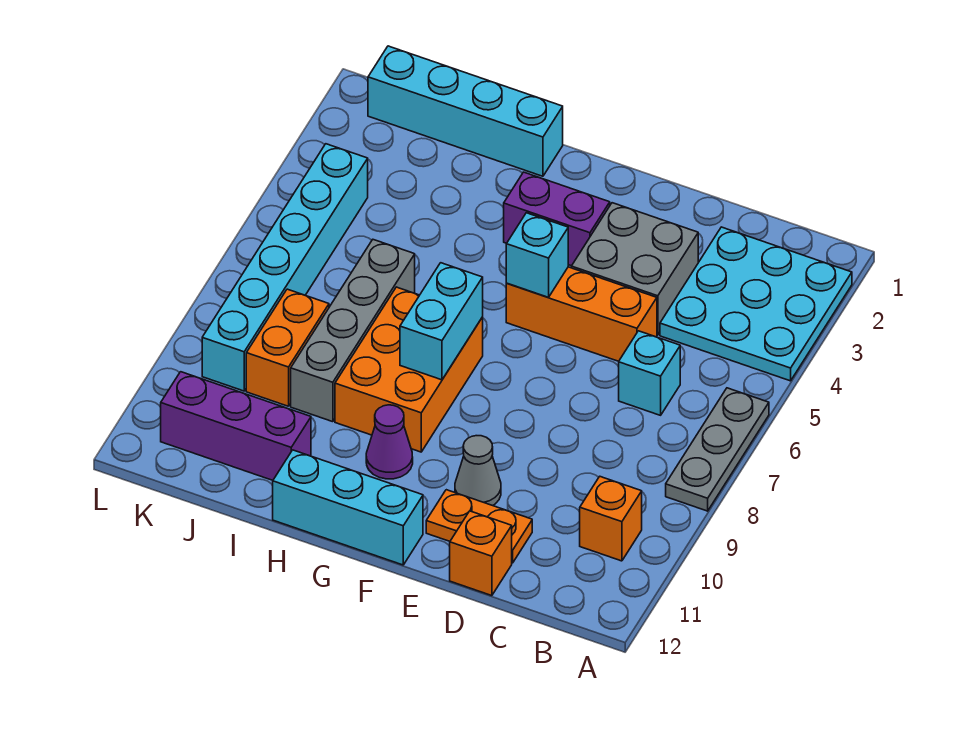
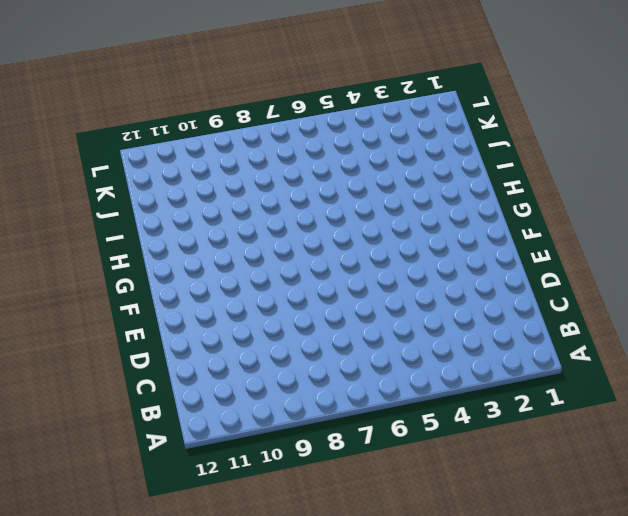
none -> cyan 3x3 plate [660,227,852,381]
none -> grey 1x3 plate [666,388,769,511]
none -> orange 1x1 brick [580,477,642,561]

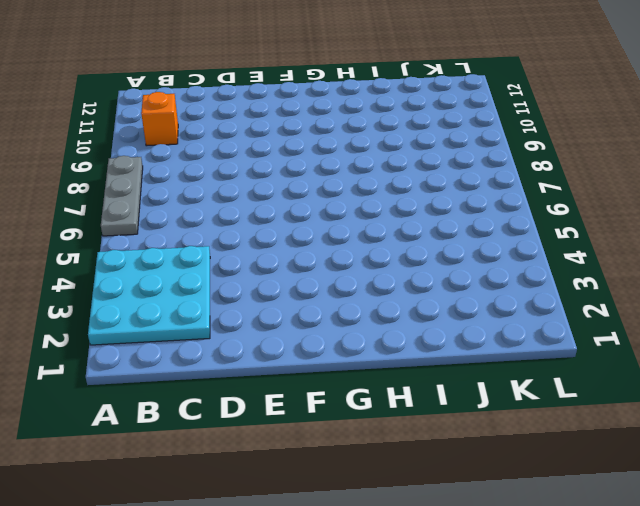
none -> cyan 1x1 brick [619,331,680,415]
none -> grey 2x2 brick [571,203,698,335]
none -> orange 1x3 brick [506,267,657,361]

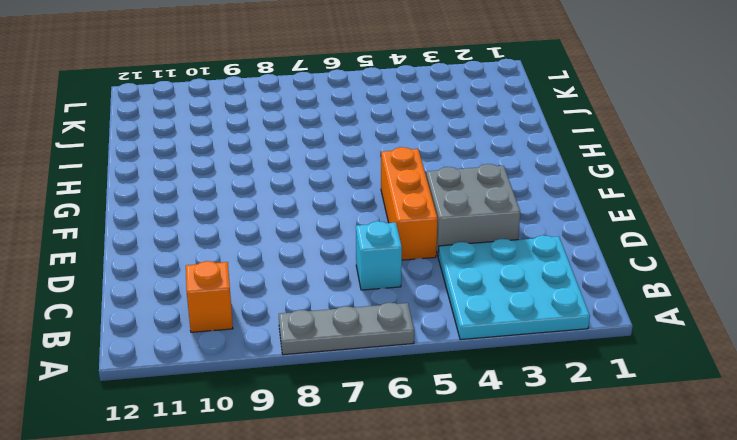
none -> orange 1x2 plate [426,490,532,563]
none -> orange 1x1 brick [450,511,512,596]
none -> grey 1x1 cone [455,436,501,506]

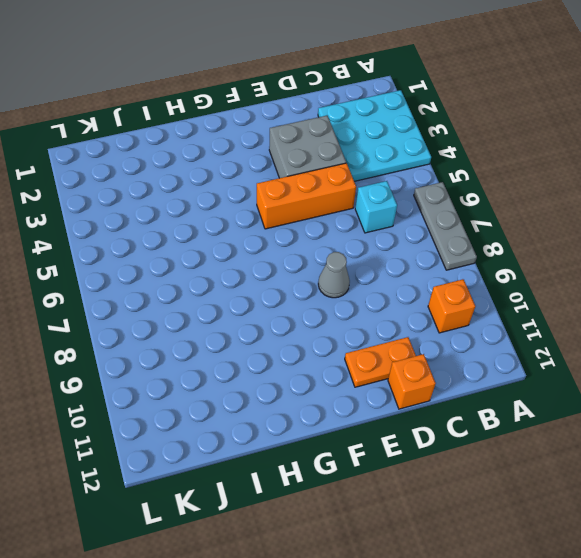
grey 1x1 cone [318,252,350,298] -> grey 1x1 cone moved to [455,436,501,506]
none -> purple 1x2 brick [504,172,610,266]
none -> cyan 1x3 brick [273,450,423,565]
none -> orange 2x3 brick [335,287,483,452]

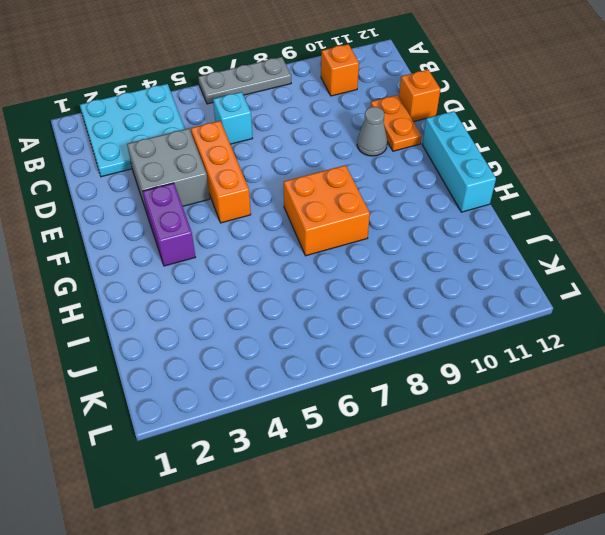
orange 2x2 brick [284,165,370,256] -> orange 2x3 brick [335,287,483,452]
none -> purple 1x1 cone [366,405,413,479]
none -> cyan 1x4 brick [368,46,563,176]
none -> grey 1x4 brick [291,240,415,422]

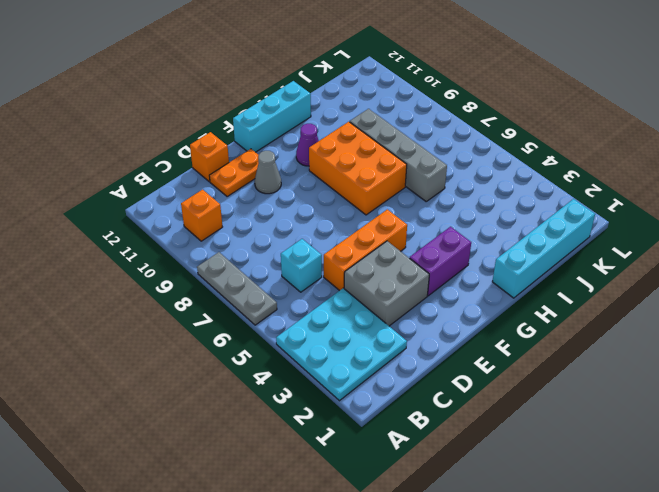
none -> purple 1x3 brick [161,372,311,480]
none -> orange 1x2 brick [246,289,329,406]
none -> cyan 1x6 brick [202,144,368,391]

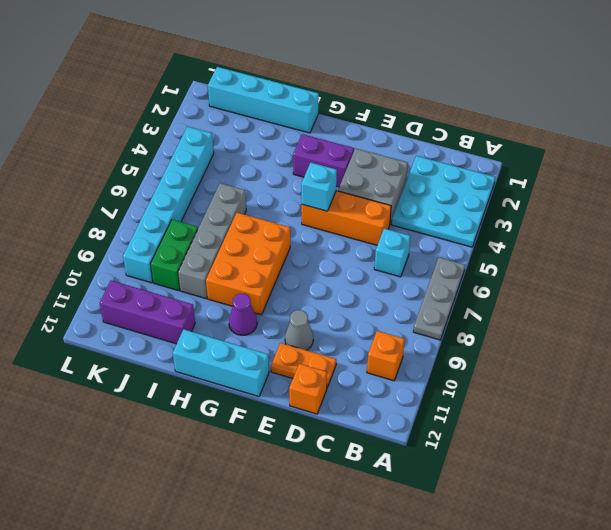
green 1x2 brick [150,220,198,291] -> orange 1x2 brick [246,289,329,406]
none -> cyan 1x2 brick [400,263,483,380]

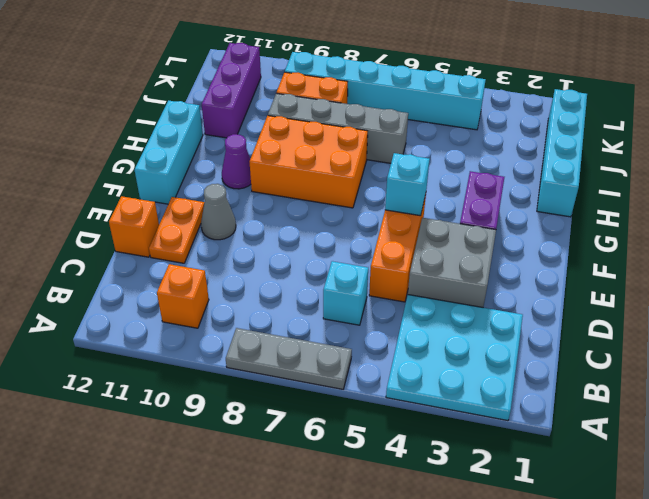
none -> cyan 1x2 brick [400,263,483,380]

